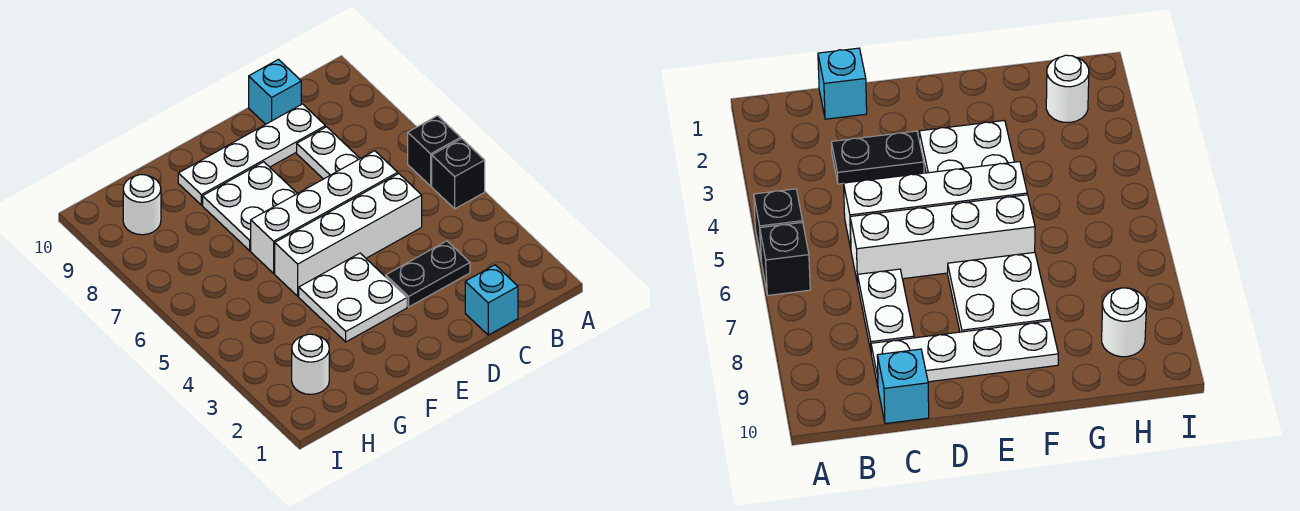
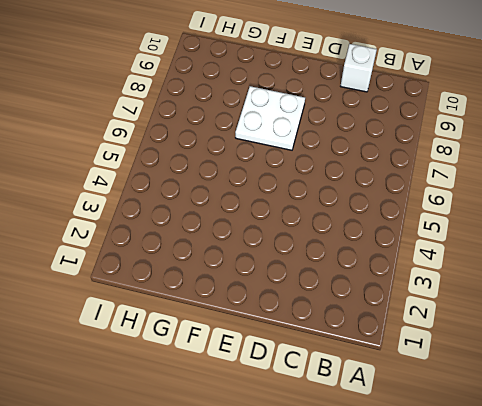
white 1x1 brick [341,44,377,92] -> cyan 1x1 brick [249,59,301,124]
none -> black 1x1 brick [432,139,485,209]
none -> black 1x1 brick [408,116,461,186]
none -> cyan 1x1 brick [465,265,518,335]

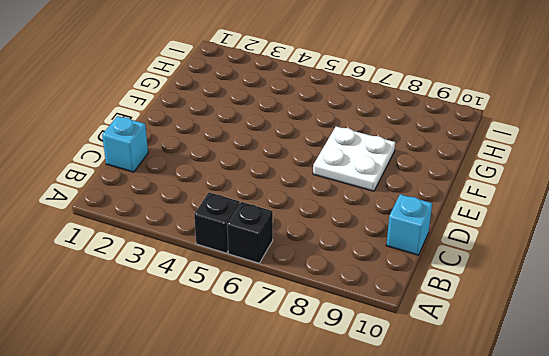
none -> black 1x2 plate [386,241,470,307]
none -> white 1x4 brick [275,174,422,296]
none -> white 1x4 brick [251,151,398,273]

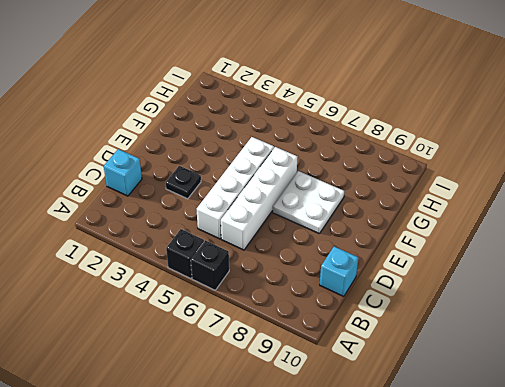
black 1x1 plate [166,166,201,199] -> black 1x2 plate [386,241,470,307]
none -> white 1x2 plate [297,127,360,179]
none -> white 1x4 plate [178,104,325,205]
none -> white 2x2 plate [299,253,407,342]

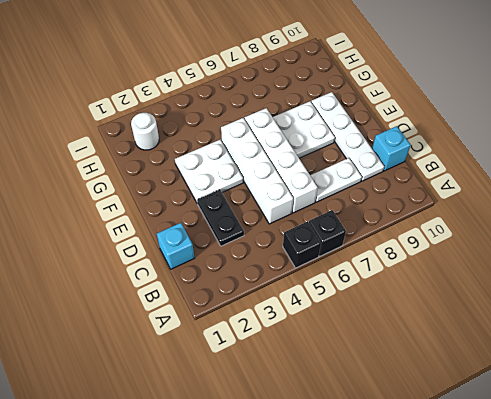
none -> white 1x1 round brick [123,174,161,235]

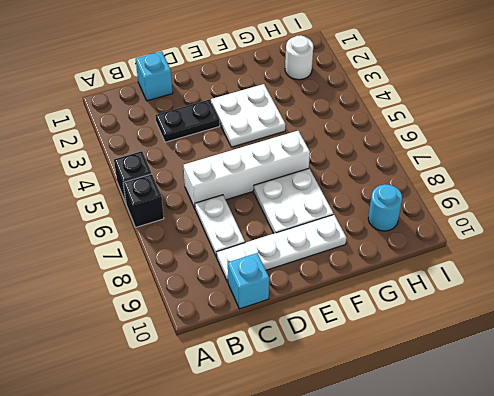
cyan 1x1 round brick [368,184,402,231] -> white 1x1 round brick [123,174,161,235]
none -> white 1x4 brick [275,174,422,296]

